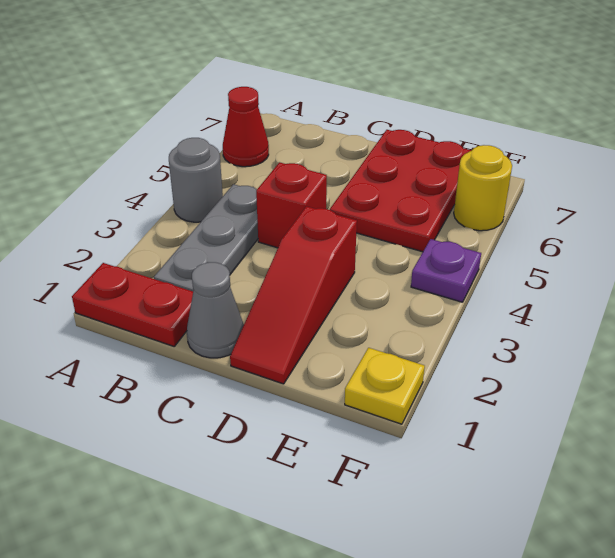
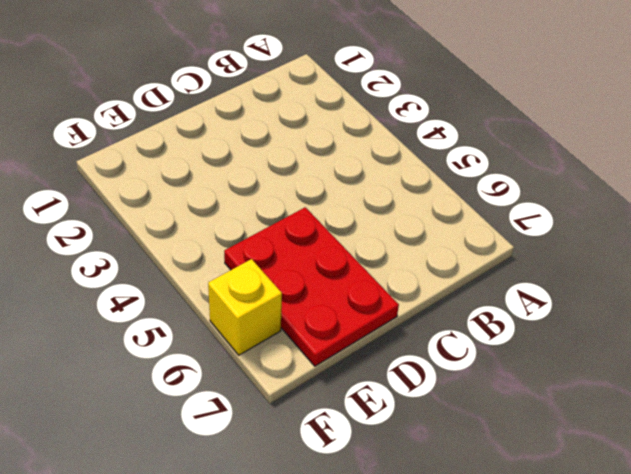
yellow 1x1 brick [208,259,282,355] -> yellow 1x1 round brick [454,145,512,231]
none -> red 1x2 plate [72,263,193,346]
none -> grey 1x1 round brick [169,138,223,222]

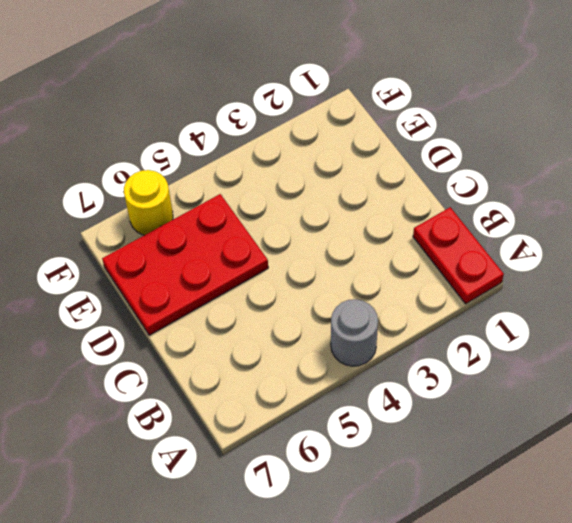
none -> red 1x1 cone [223,87,269,167]
none -> grey 1x3 plate [154,184,258,291]

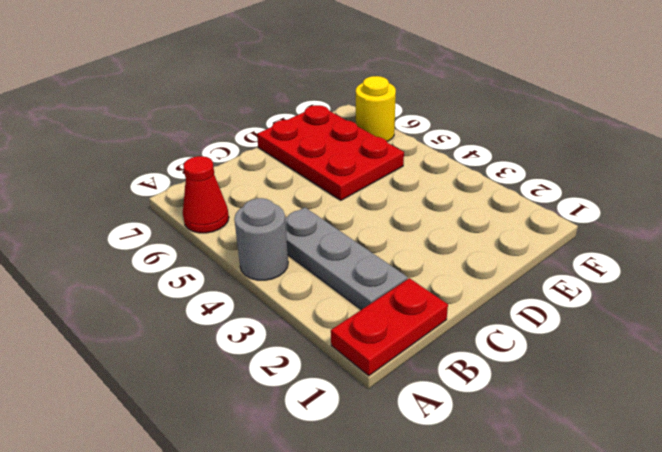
none -> grey 1x1 cone [187,262,244,358]
none -> red 1x1 brick [256,162,327,248]

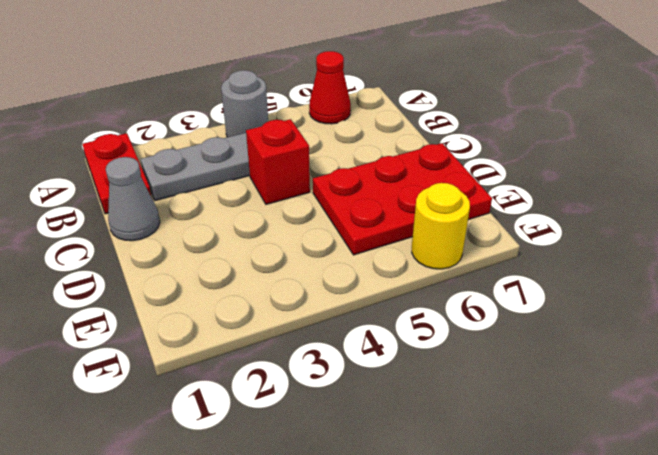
none -> red 1x3 slope [230,206,357,384]
none -> yellow 1x1 plate [345,348,425,424]

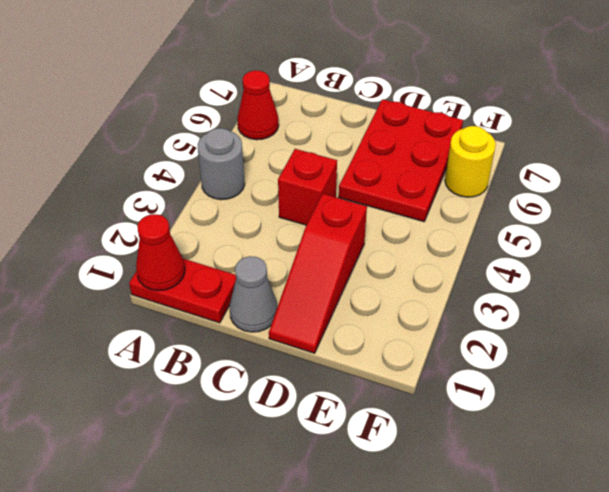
red 1x1 cone [136,214,185,291] -> none
none -> grey 1x3 plate [154,184,258,291]
none -> yellow 1x1 plate [345,348,425,424]

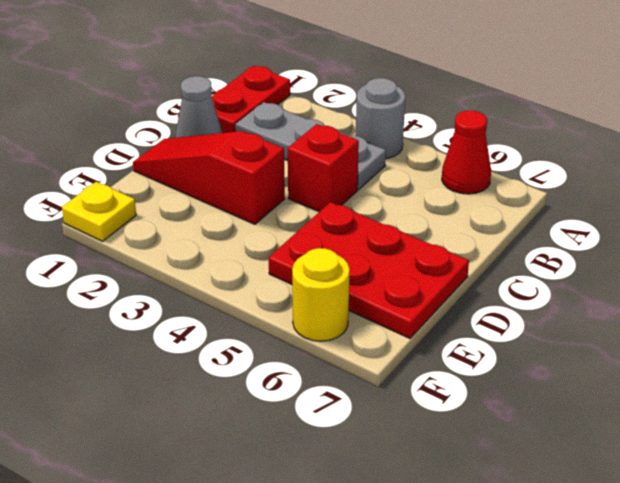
none -> purple 1x1 plate [411,239,481,302]

